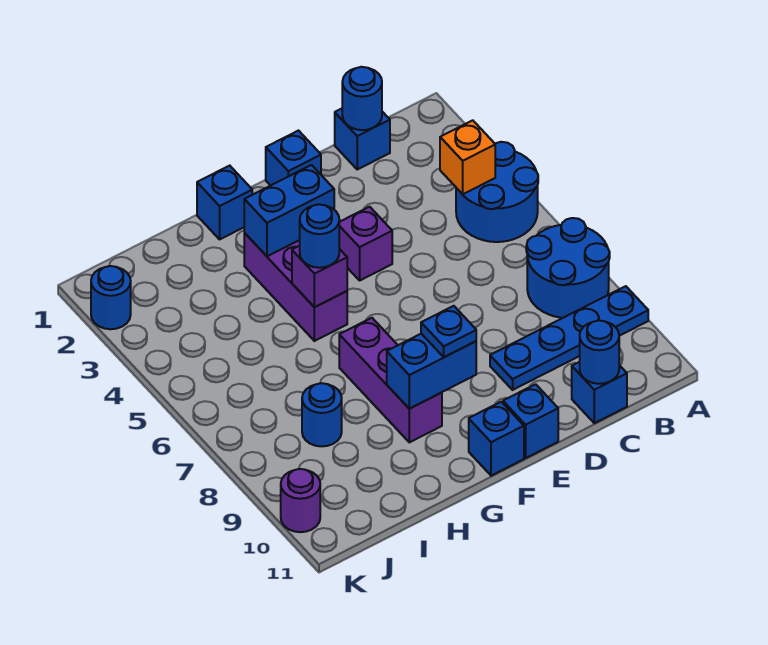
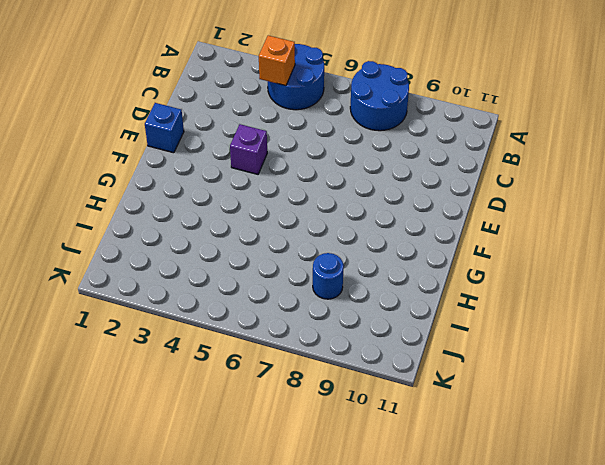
none -> blue 1x4 plate [490,286,648,390]
none -> blue 1x1 brick [335,109,390,169]
none -> blue 1x1 brick [572,362,627,423]

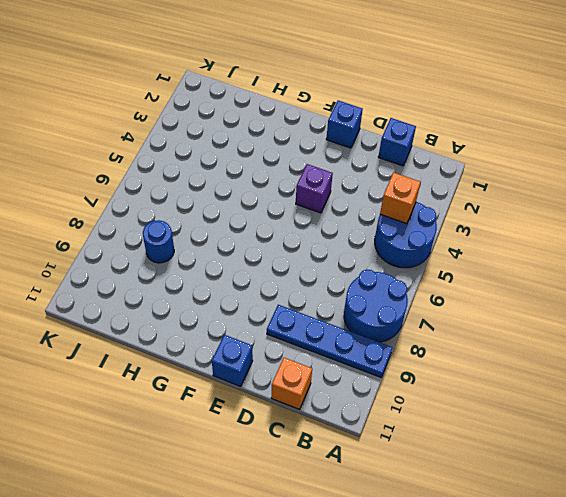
orange 1x1 brick [271,358,312,409] -> blue 1x1 brick [572,362,627,423]
none -> blue 1x1 brick [469,402,524,476]
none -> blue 1x1 brick [197,166,252,239]
none -> purple 1x3 brick [244,233,347,341]

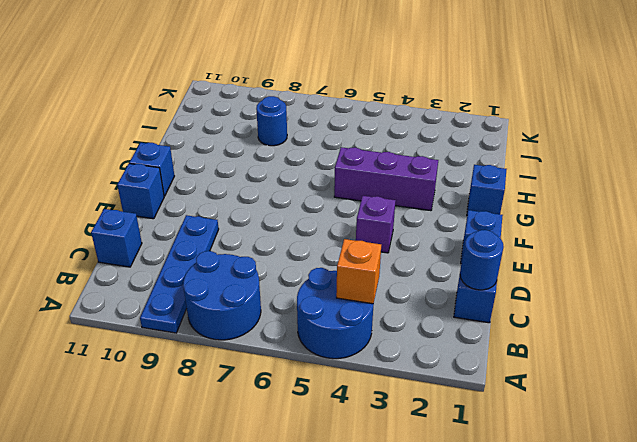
none -> purple 1x3 brick [339,318,442,442]
none -> blue 1x1 round brick [91,266,131,329]
none -> purple 1x1 round brick [281,469,320,532]

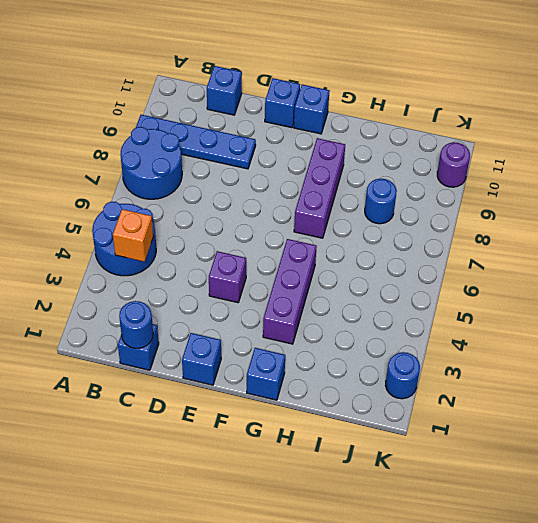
none -> blue 1x1 round brick [580,321,619,384]
none -> blue 1x2 brick [244,165,334,256]
none -> blue 1x2 brick [387,334,476,409]

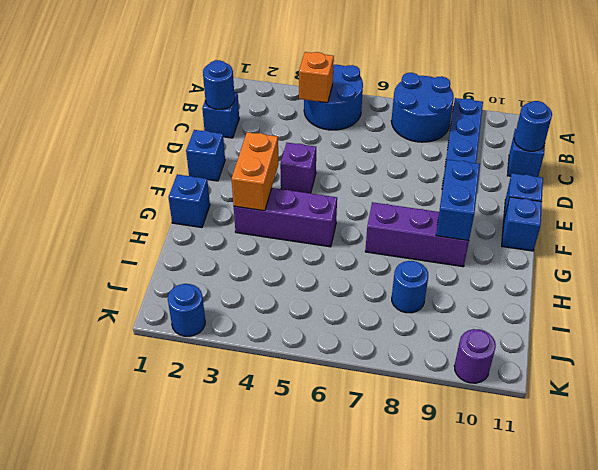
orange 1x2 brick [232,132,279,211] -> blue 1x2 brick [244,165,334,256]
none -> purple 1x1 brick [292,246,347,307]
none -> blue 1x1 plate [421,306,476,357]
none -> blue 1x1 round brick [300,204,339,268]

